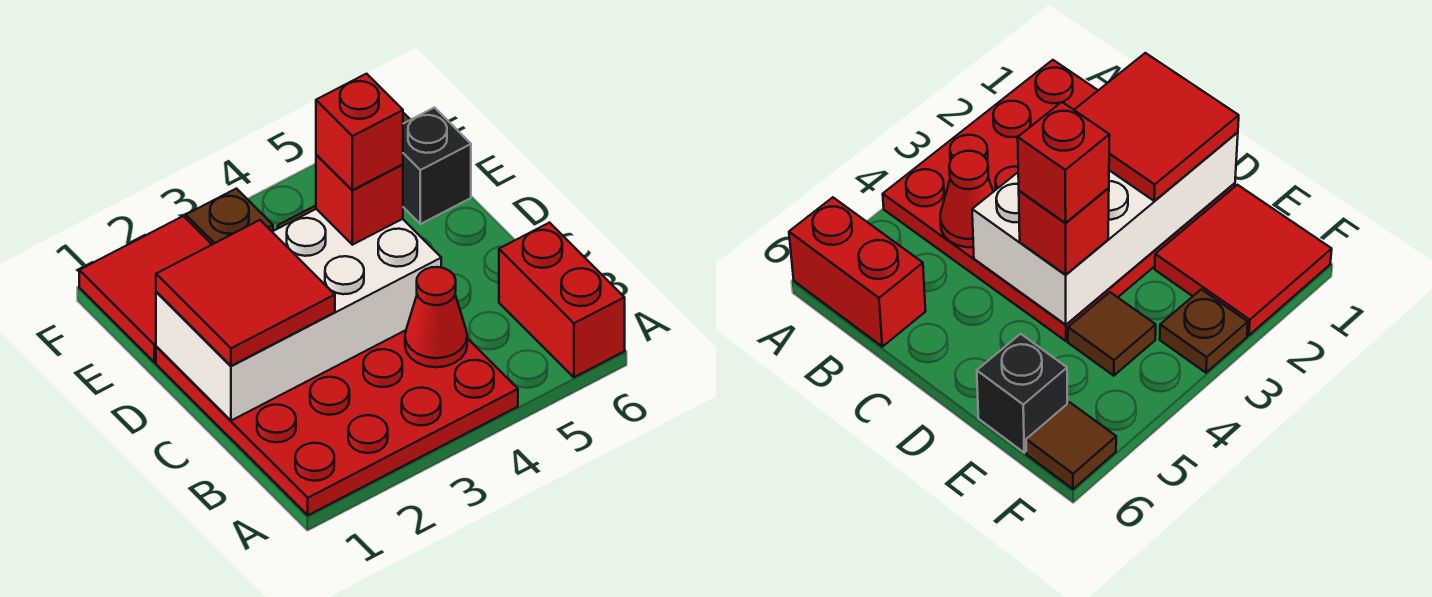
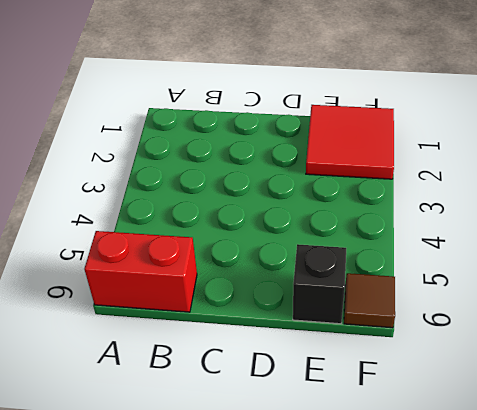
none -> red 4x4 plate [156,330,518,515]
none -> brown 1x1 tile [1068,292,1156,376]
none -> brown 1x1 plate [186,189,273,244]

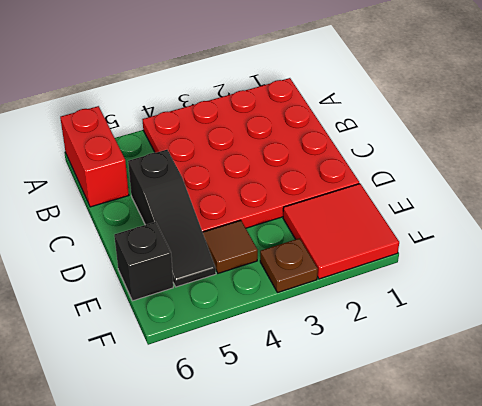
black 1x3 slope [128,150,216,287] -> none
none -> brown 1x1 tile [1026,402,1116,489]
none -> red 1x1 cone [405,267,467,367]
none -> white 2x4 brick [156,209,441,421]

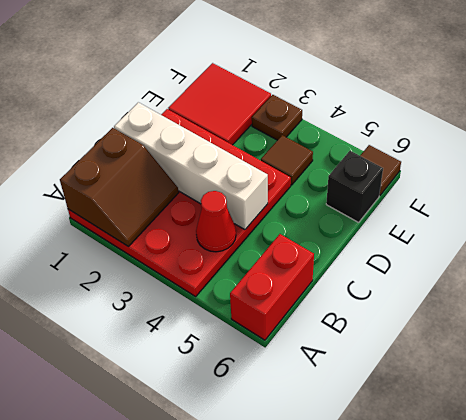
brown 2x2 slope [60,128,179,246] -> none
white 1x4 brick [114,102,268,230] -> white 2x4 brick [156,209,441,421]
none -> red 2x2 tile [156,220,335,366]
none -> red 1x1 brick [316,155,403,245]
none -> red 1x1 brick [316,74,403,190]

